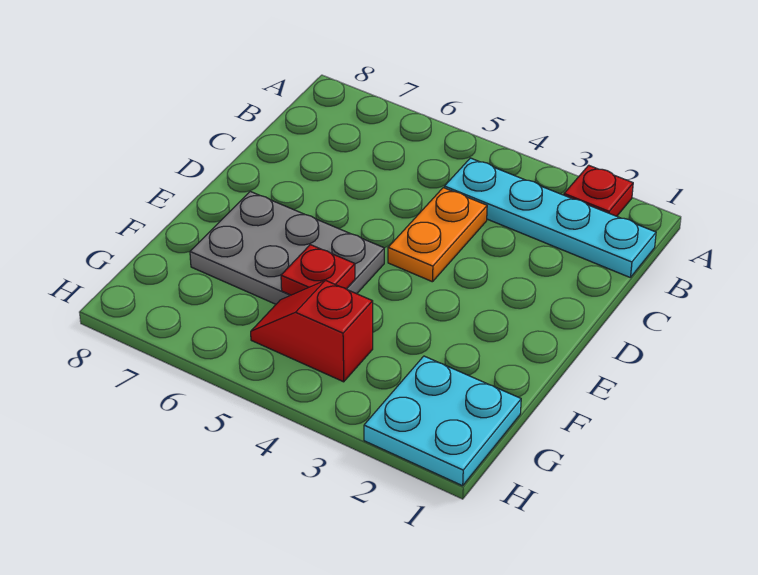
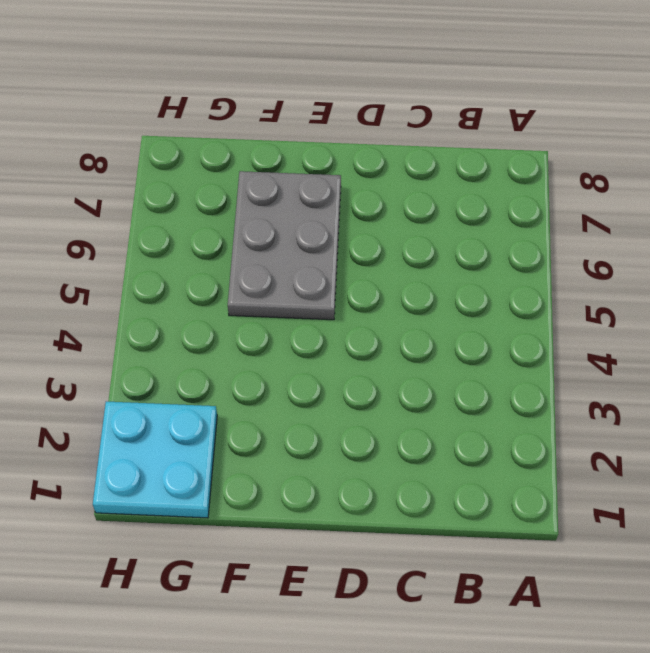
none -> red 1x1 plate [564,165,633,216]
none -> cyan 1x4 plate [444,158,656,278]

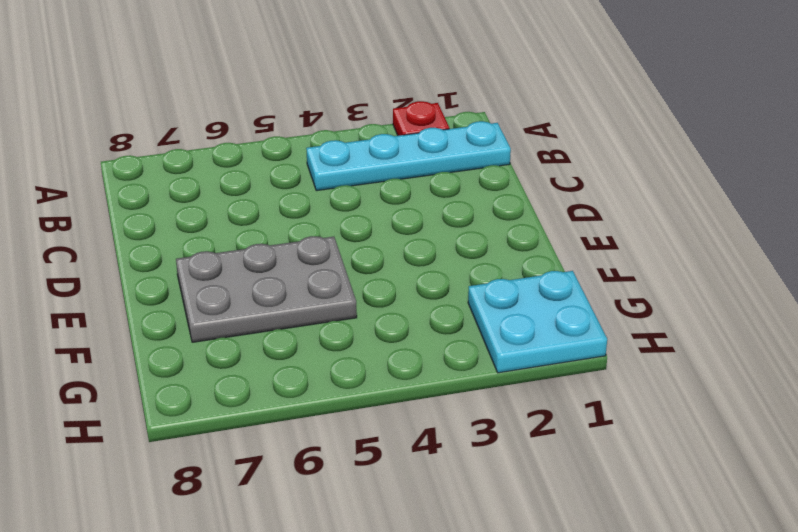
none -> orange 1x2 plate [388,188,487,282]
none -> red 1x2 slope [251,280,373,382]

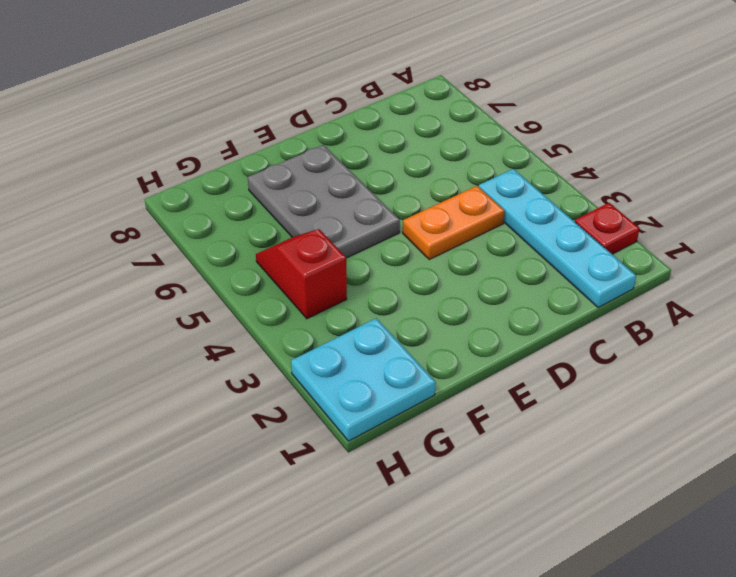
none -> red 1x1 plate [281,245,355,295]

